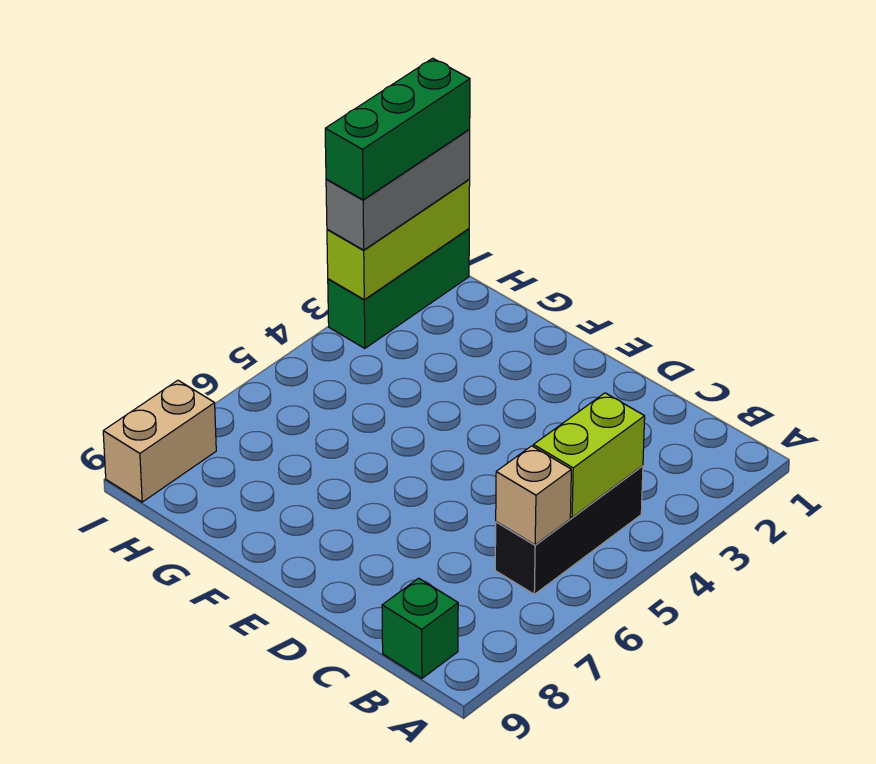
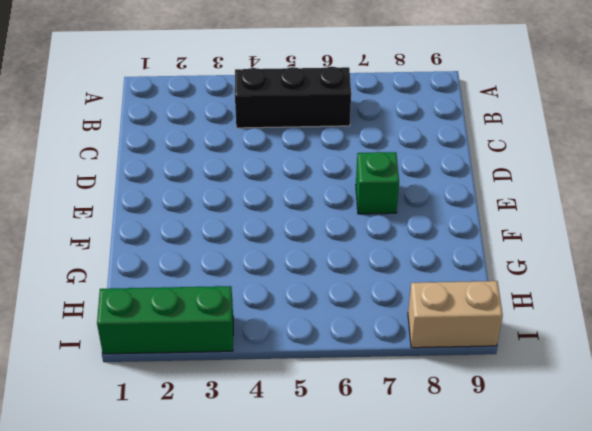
green 1x1 brick [356,152,399,214] -> green 1x1 brick moved to [382,578,458,679]
none -> lime 1x2 brick [533,393,645,518]
none -> tan 1x1 brick [496,446,571,545]

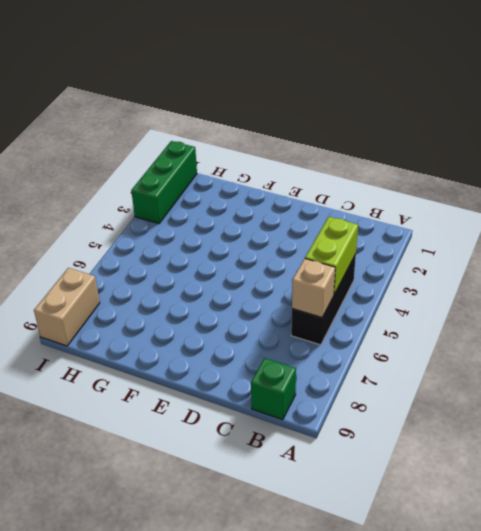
none -> lime 1x3 brick [327,180,470,300]
none -> grey 1x3 brick [326,130,470,250]

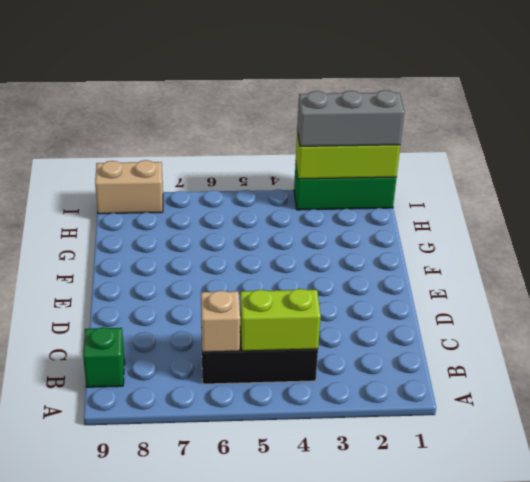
none -> green 1x3 brick [325,58,470,200]

